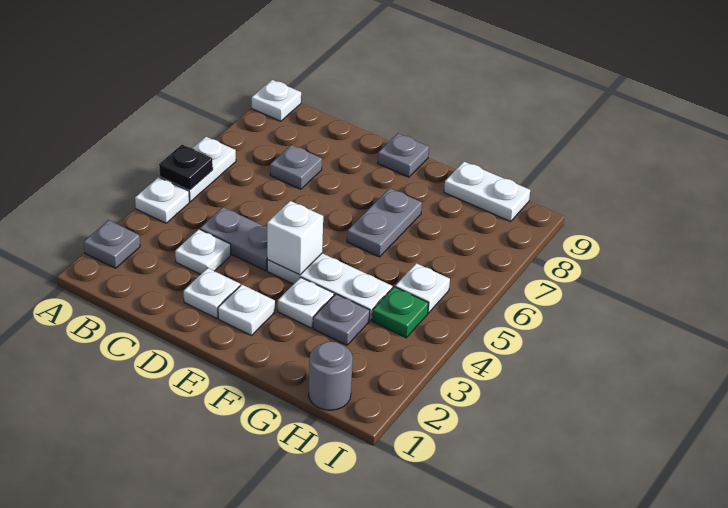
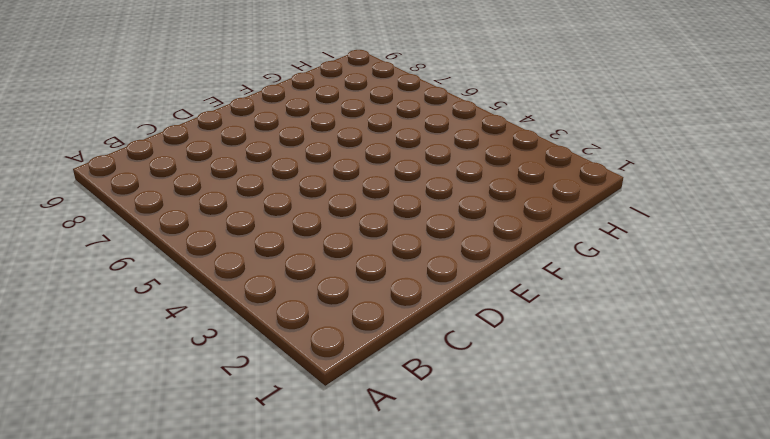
none -> grey 1x1 plate [84,220,140,268]
none -> white 1x1 plate [135,177,189,223]
none -> white 1x2 plate [160,137,236,202]

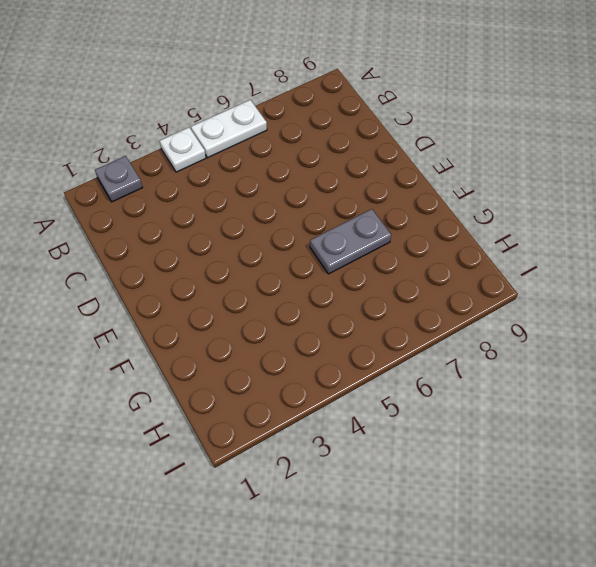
none -> white 1x1 plate [252,80,301,121]
none -> white 1x1 plate [175,229,231,274]
none -> grey 1x2 plate [200,207,267,271]

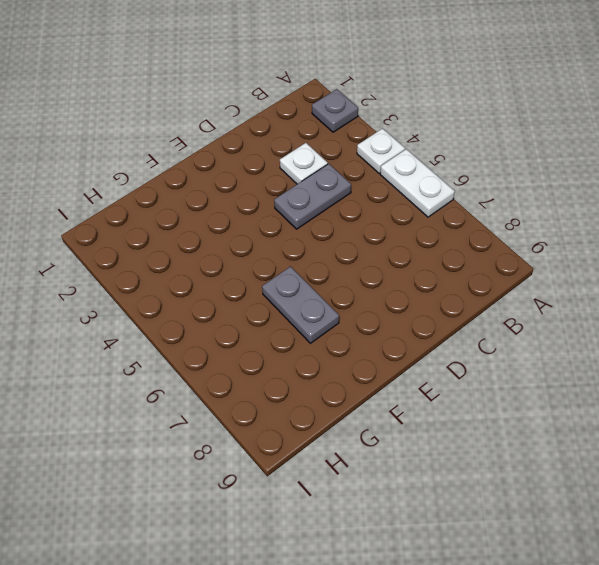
none -> white 1x1 plate [252,80,301,121]
none -> grey 1x1 plate [270,145,322,189]
none -> white 1x1 plate [184,268,240,318]

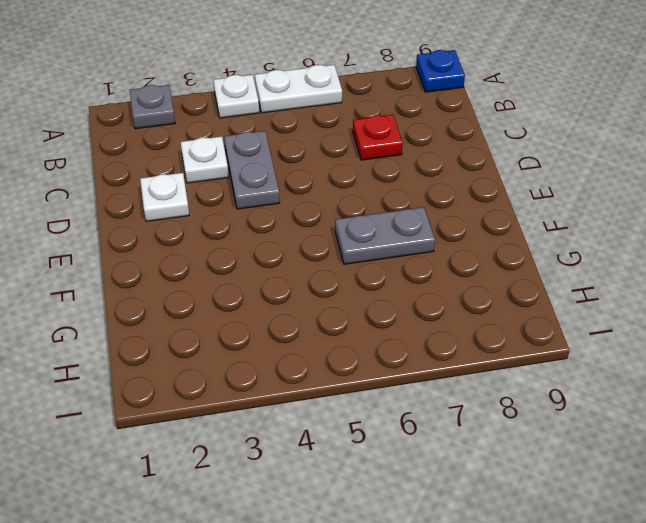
blue 1x1 plate [416,50,465,92] -> white 1x1 plate [252,80,301,121]
red 1x1 plate [353,115,403,160] -> grey 1x1 plate [270,145,322,189]
none -> white 1x1 plate [218,285,275,336]
none -> white 1x3 plate [267,253,392,320]
none -> grey 1x1 plate [378,134,429,177]

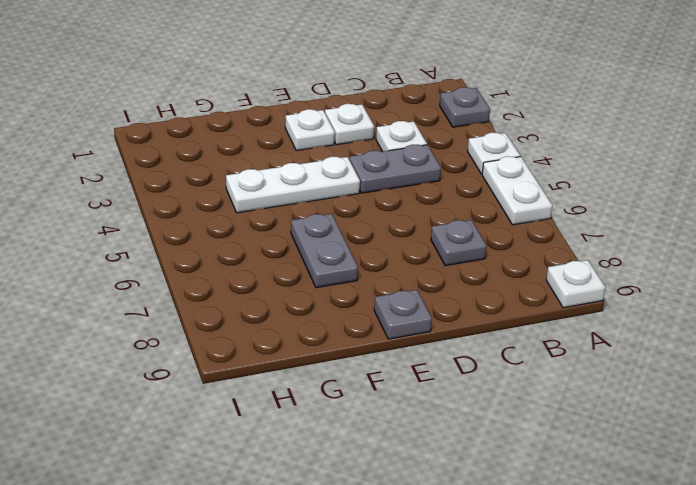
none -> white 1x1 plate [278,277,334,328]
none -> grey 1x1 plate [313,294,370,345]
none -> white 1x2 plate [444,162,530,221]

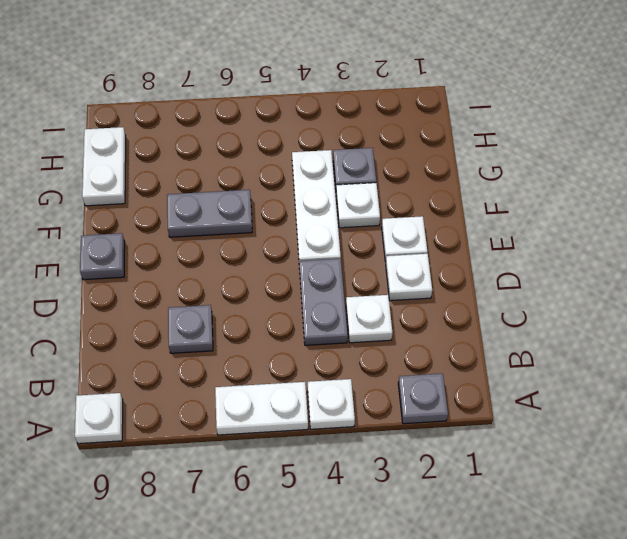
none -> grey 1x1 round brick [309,342,353,410]
none -> green 1x1 plate [372,287,428,338]
none -> white 1x1 plate [395,263,450,313]

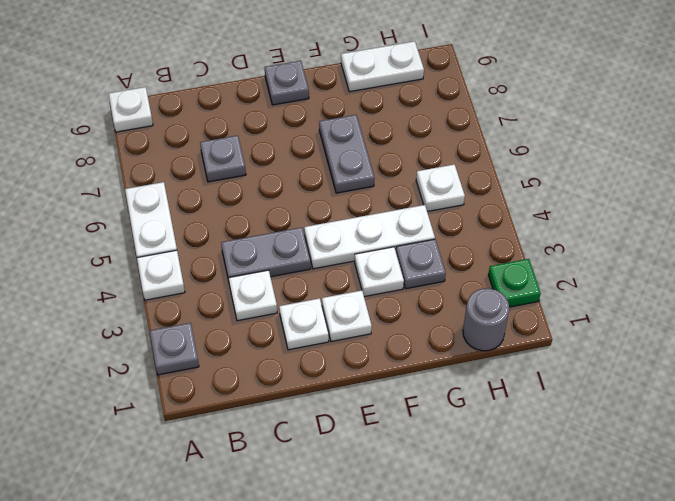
green 1x1 plate [488,259,541,307] -> green 1x1 plate moved to [372,287,428,338]
none -> black 1x1 plate [159,145,213,190]
none -> white 1x1 brick [267,201,323,275]

